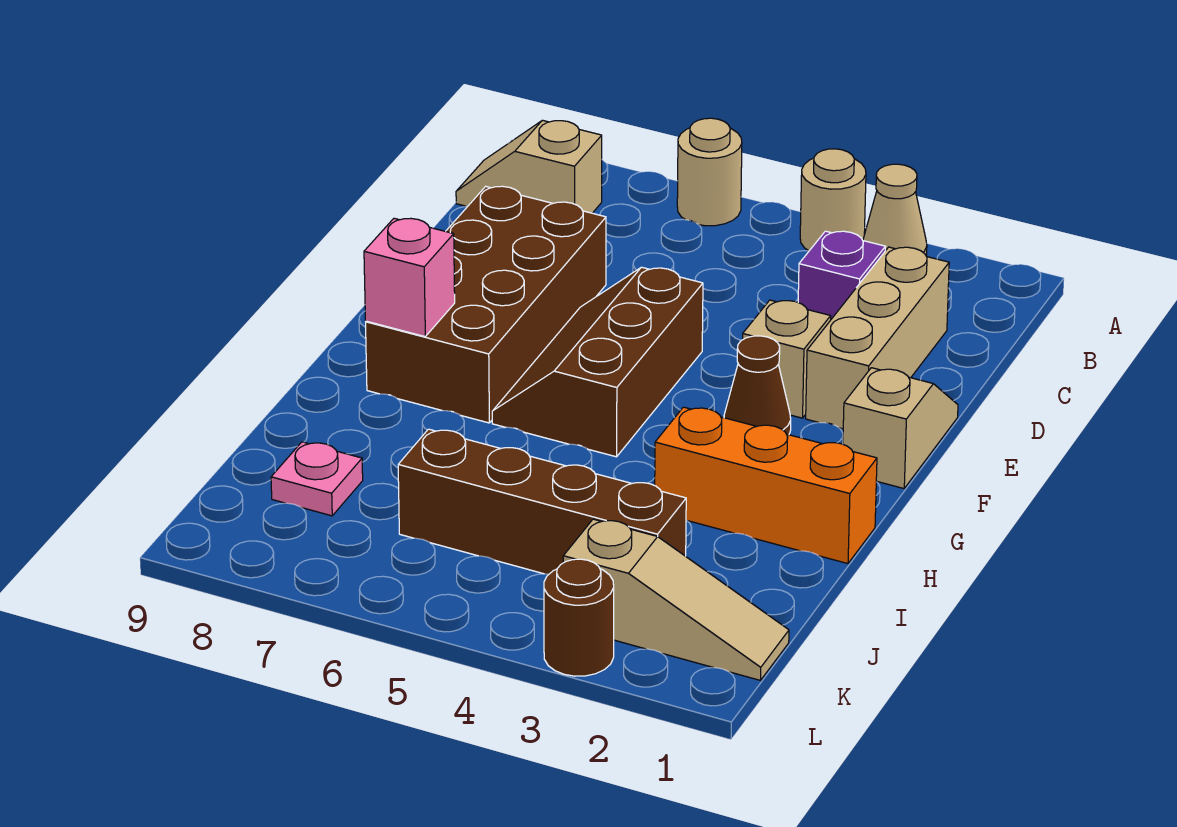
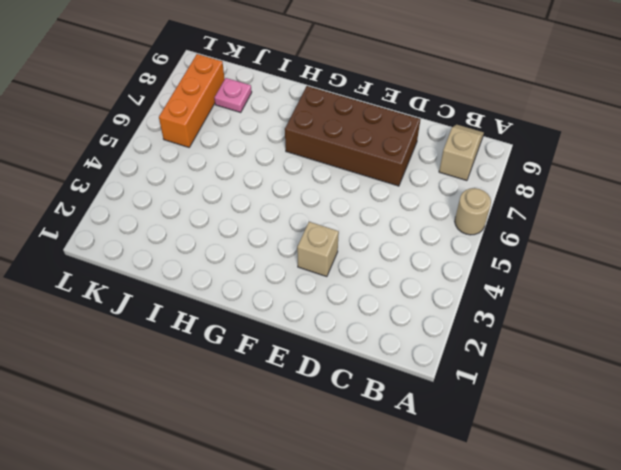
orange 1x3 brick [159,54,225,147] -> orange 1x3 brick moved to [655,407,877,564]
none -> tan 1x1 cone [863,164,927,256]
none -> tan 1x1 round brick [800,149,866,251]
none -> tan 1x3 brick [806,247,949,429]

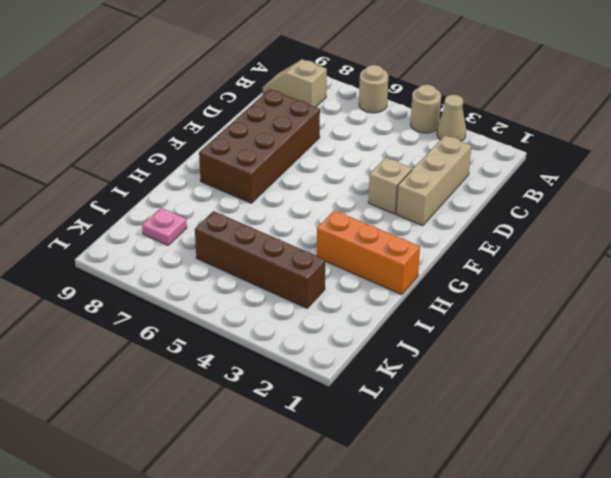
none -> purple 1x1 brick [798,231,885,319]
none -> tan 1x2 slope [843,368,958,488]
none -> brown 2x3 slope [492,267,703,457]

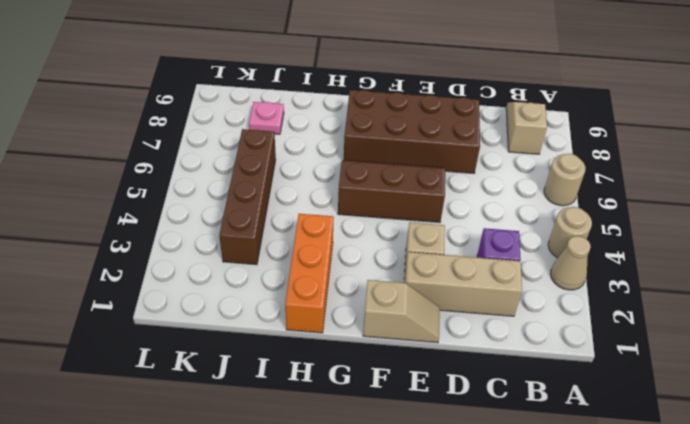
none -> brown 1x1 cone [724,336,791,435]
none -> tan 1x3 slope [563,519,789,680]
none -> brown 1x1 round brick [544,559,614,676]

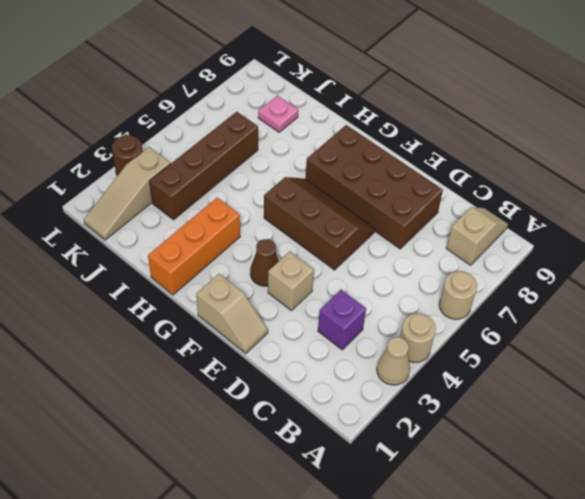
none -> tan 1x3 brick [806,247,949,429]
none -> pink 1x1 brick [364,218,455,336]

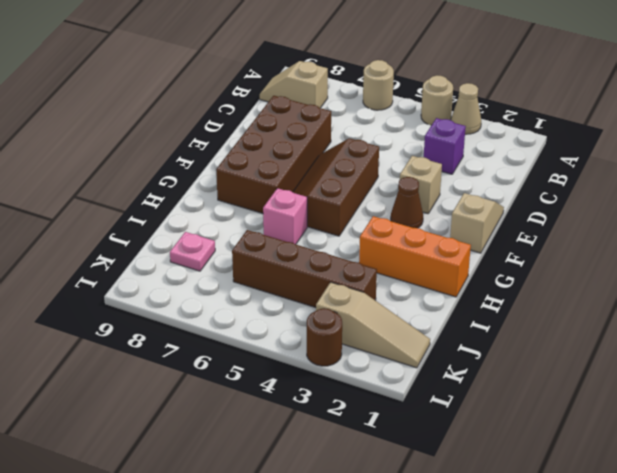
pink 1x1 brick [263,188,307,244] -> pink 1x1 brick moved to [364,218,455,336]
none -> tan 1x3 brick [806,247,949,429]

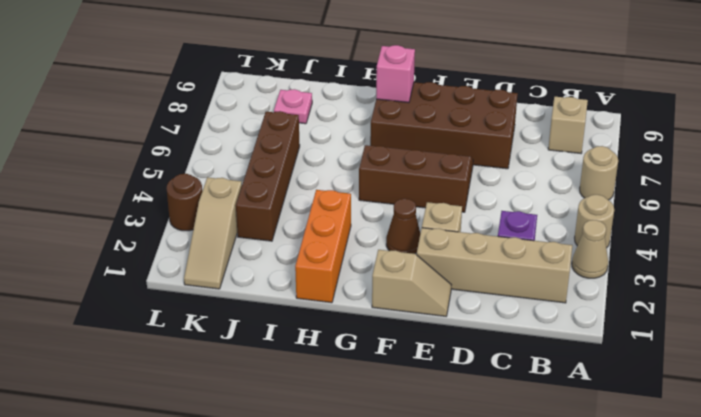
tan 1x4 brick [417,228,572,303] -> tan 1x3 brick [806,247,949,429]

